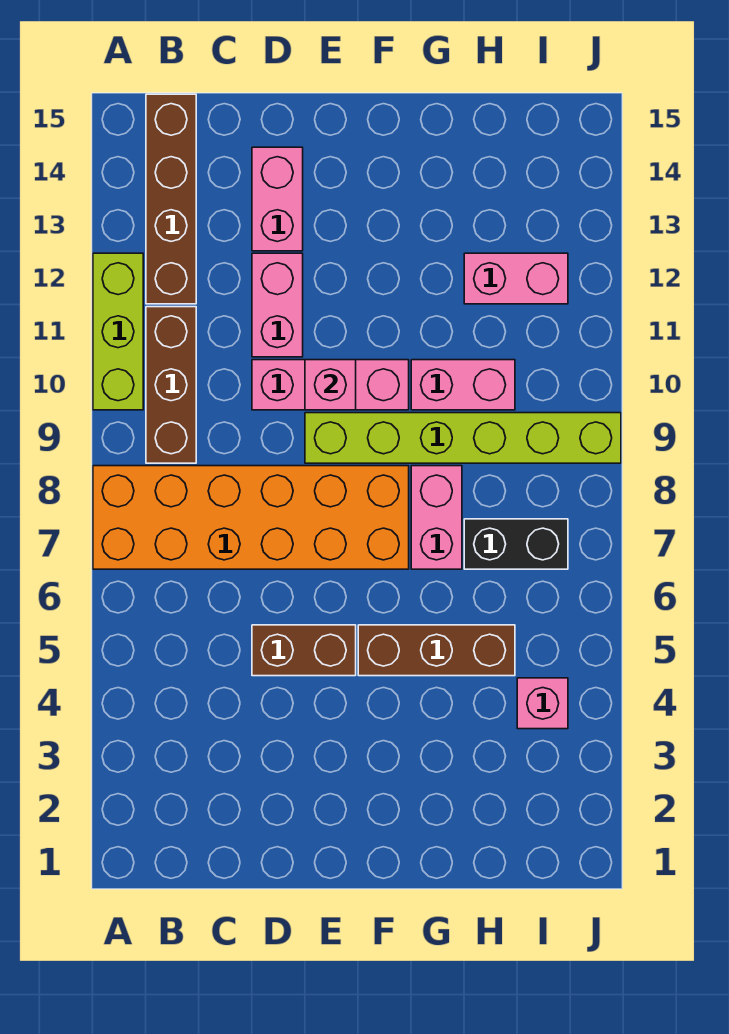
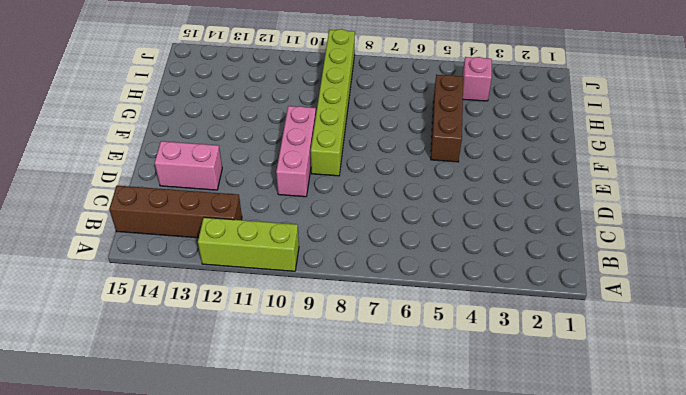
none -> orange 2x6 brick [93,466,409,569]
none -> brown 1x3 brick [146,307,196,463]
none -> brown 1x2 brick [252,625,356,676]

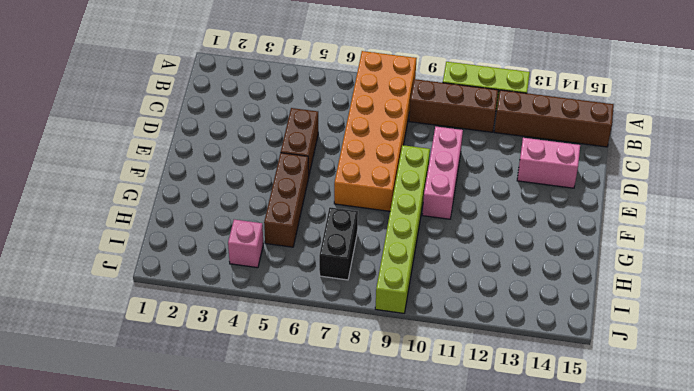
none -> pink 1x2 brick [252,253,303,357]
none -> pink 1x2 brick [411,466,462,569]
none -> pink 1x2 brick [411,360,515,410]

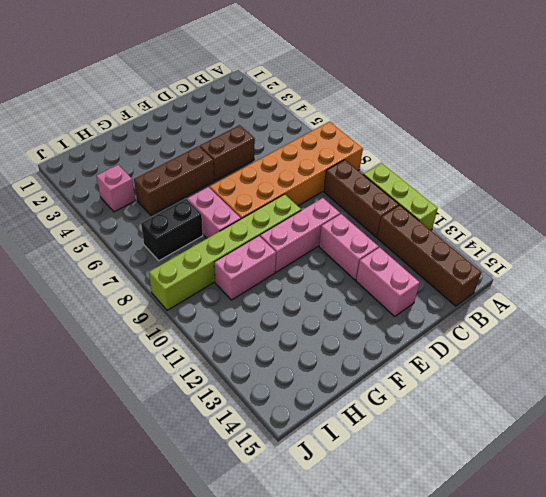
none -> pink 1x2 brick [464,253,568,304]
none -> pink 1x1 brick [305,360,356,410]

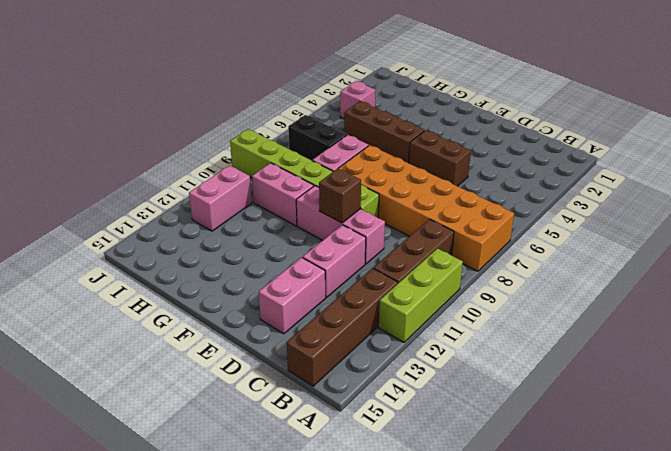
brown 1x1 brick [319,169,361,223] -> pink 1x1 brick [305,360,356,410]
pink 1x2 brick [189,165,252,231] -> pink 1x2 brick turned to [464,253,568,304]

